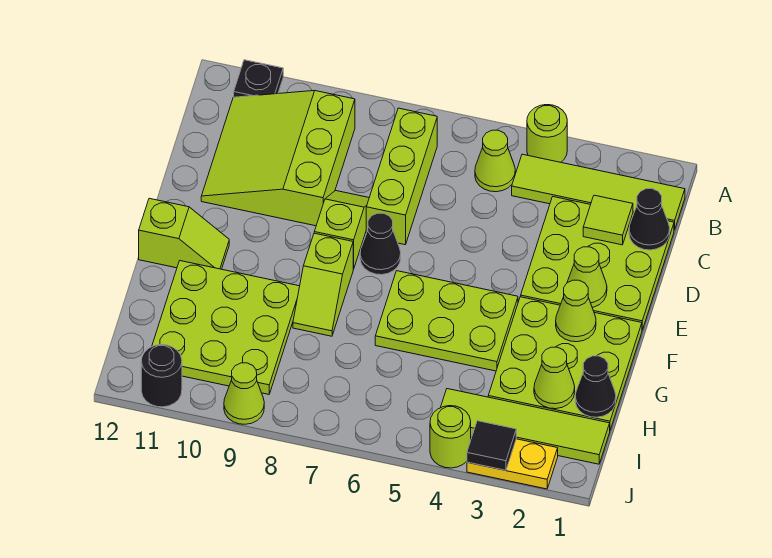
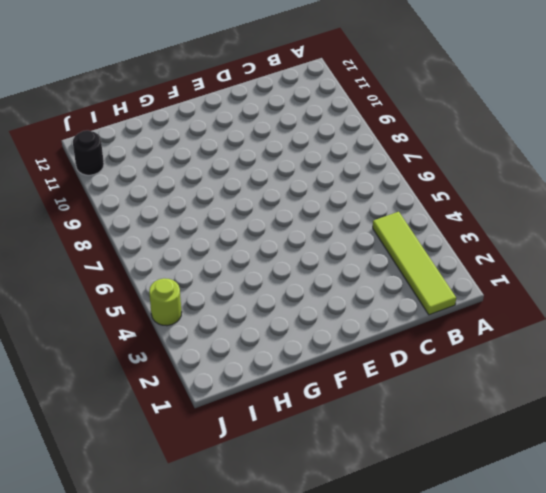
none -> lime 1x1 round brick [527,105,567,162]
none -> black 1x1 plate [234,60,283,97]
none -> lime 1x1 cone [475,130,515,192]

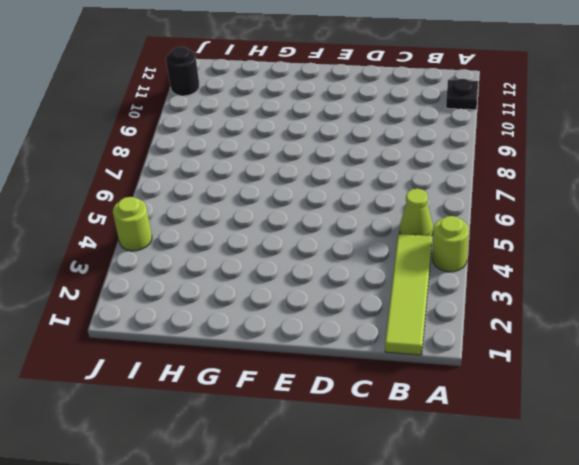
none -> lime 1x3 brick [366,108,437,245]
none -> lime 3x3 slope [201,91,355,226]
none -> lime 3x3 plate [521,197,674,330]

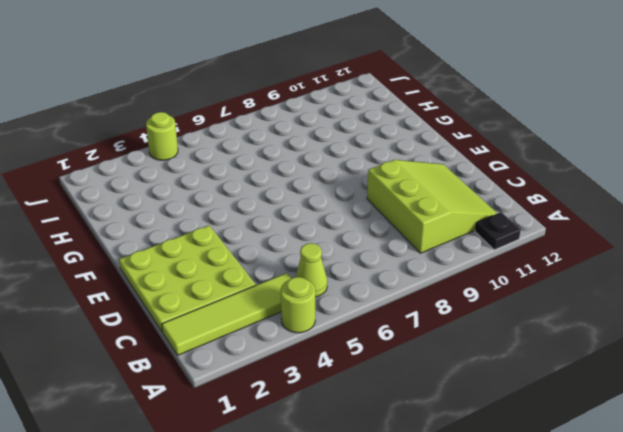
none -> lime 1x3 brick [366,108,437,245]
none -> lime 1x2 slope [314,191,369,269]
none -> black 1x1 cone [360,213,401,275]

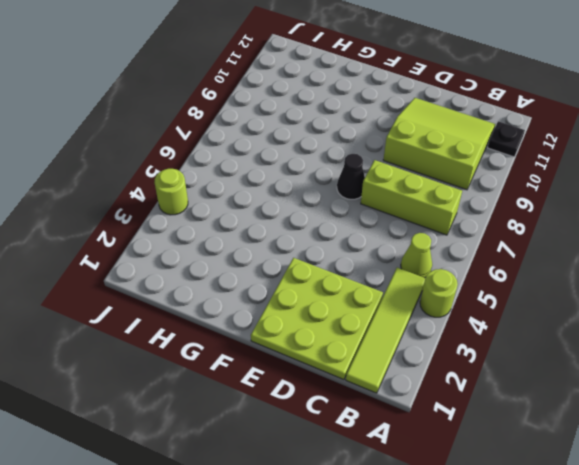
none -> lime 1x2 slope [314,191,369,269]
none -> lime 3x3 plate [488,297,642,430]
none -> lime 2x3 plate [375,271,518,371]

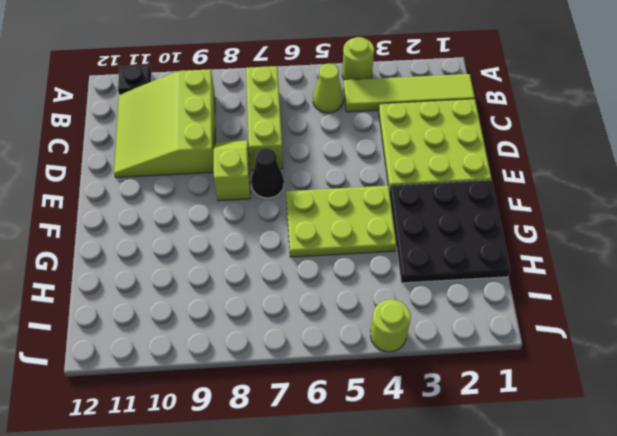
black 3x3 plate [389,180,510,283] -> lime 3x3 plate [488,297,642,430]
none -> lime 1x2 slope [293,233,353,336]
none -> lime 1x2 slope [139,198,229,269]
none -> lime 3x3 plate [152,261,300,394]

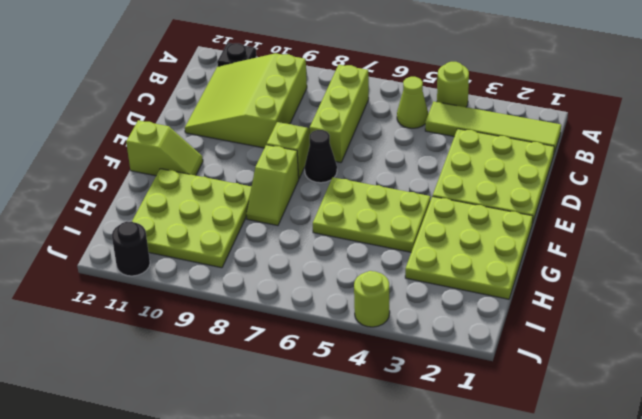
none -> lime 1x4 tile [440,389,610,464]
none -> yellow 1x2 plate [467,439,558,489]
none -> lime 1x1 cone [224,363,264,424]

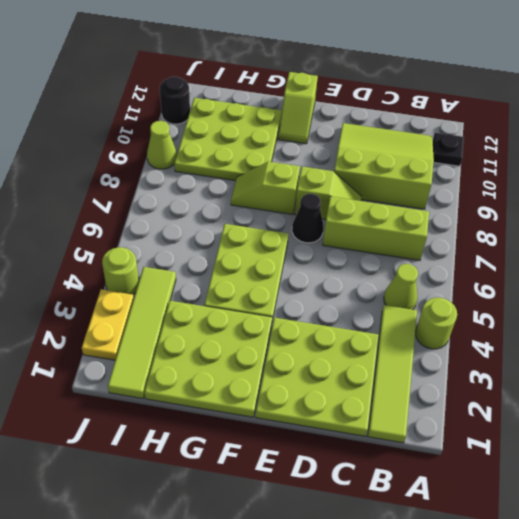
none -> black 1x1 cone [629,189,670,250]
none -> lime 1x1 tile [583,195,633,245]
none -> lime 1x1 cone [567,247,607,307]

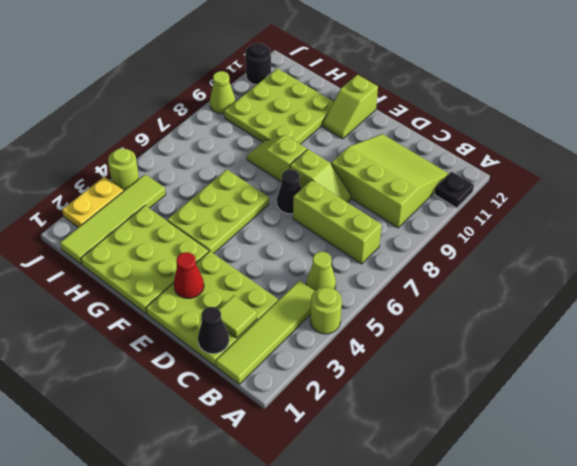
red 1x1 cone [174,252,204,298] -> lime 1x1 cone [567,247,607,307]
none -> lime 1x1 cone [556,280,596,342]
none -> black 1x1 cone [575,356,616,417]
none -> lime 1x1 cone [534,347,575,409]

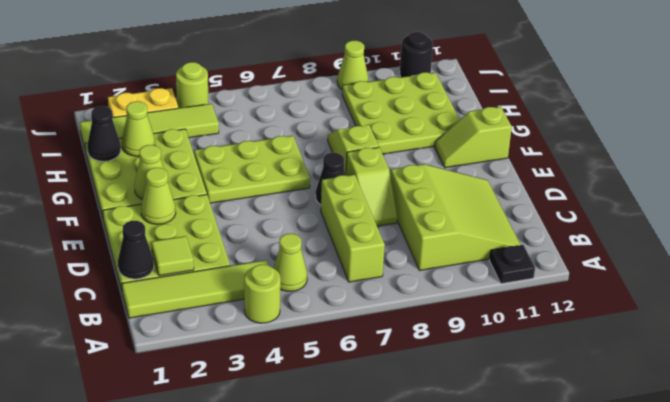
none -> black 1x1 tile [467,421,516,470]

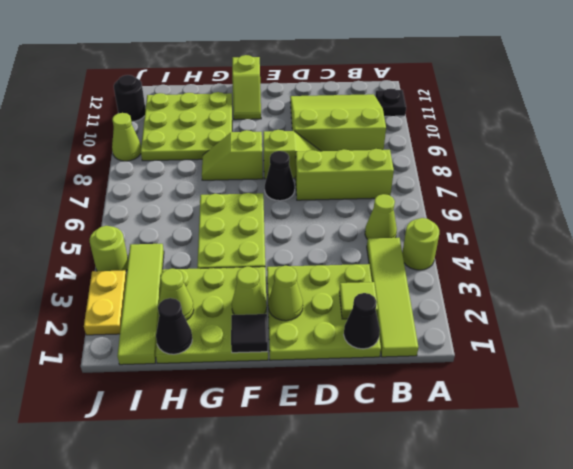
black 1x1 tile [231,314,268,353] -> black 1x1 tile moved to [467,421,516,470]

